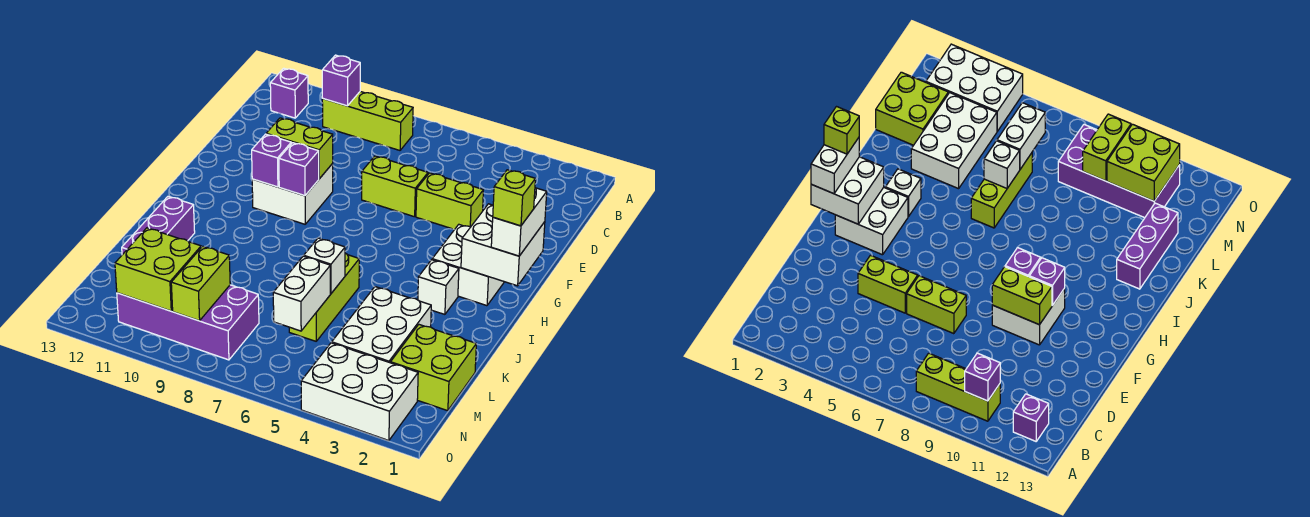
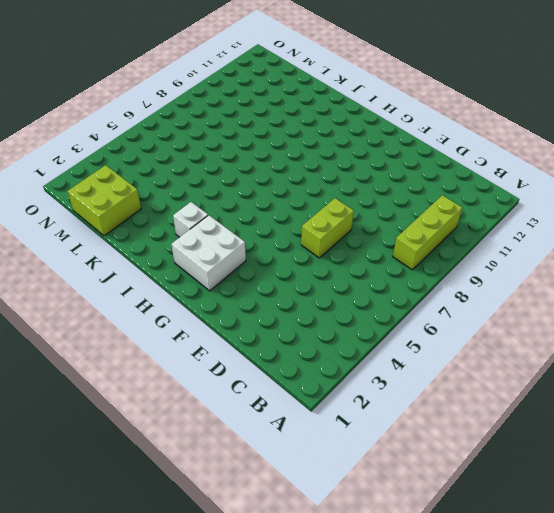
none -> purple 1x1 brick [270,68,308,118]
none -> lime 1x2 brick [416,173,483,230]
none -> white 2x2 brick [252,164,333,224]

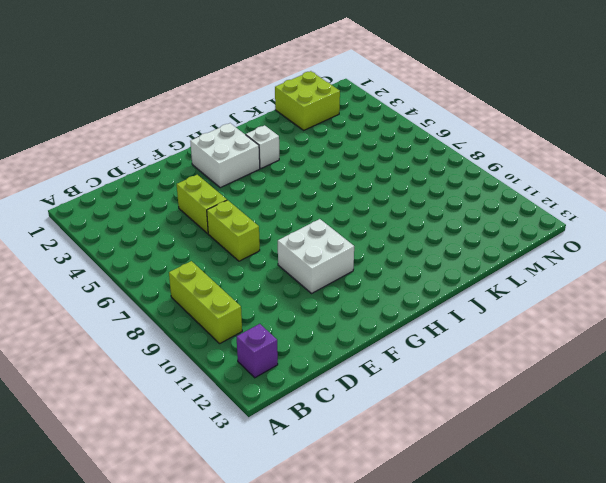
none -> lime 1x3 brick [289,253,359,341]
none -> purple 1x3 brick [122,196,195,255]
none -> white 2x3 brick [332,287,431,363]

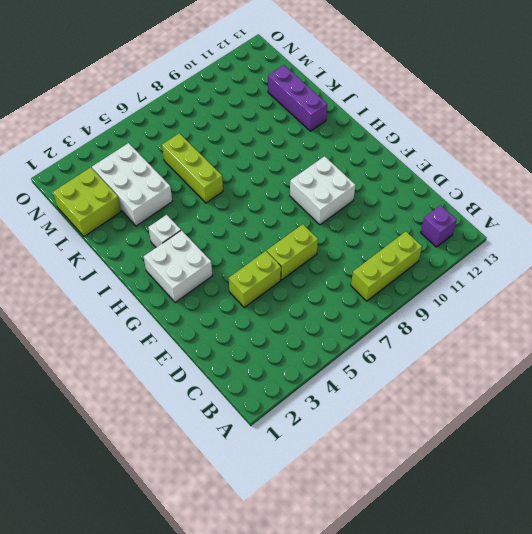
none -> purple 2x4 brick [117,285,259,360]
none -> white 2x3 brick [301,343,418,441]
none -> purple 1x1 brick [322,55,360,106]

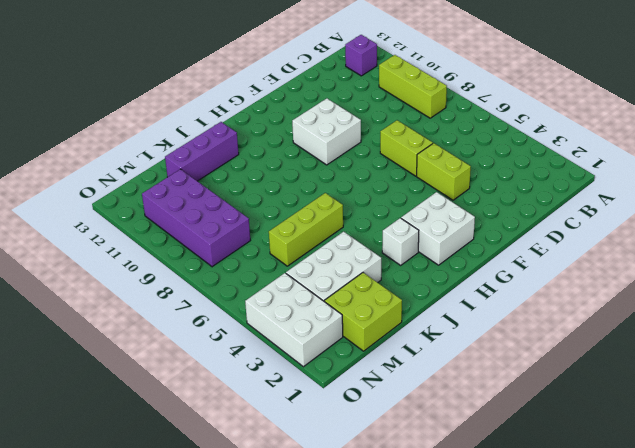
none -> purple 1x1 brick [322,55,360,106]
none -> lime 1x2 brick [266,118,333,179]
none -> white 2x2 brick [461,204,545,286]

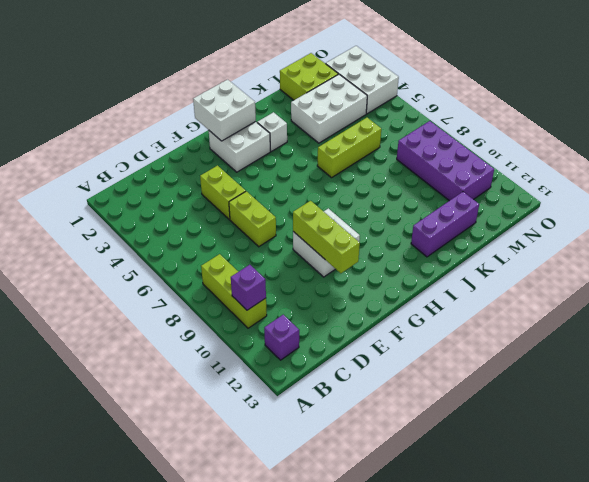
lime 1x3 brick [293,201,360,273] -> lime 1x2 brick [266,118,333,179]
none -> purple 1x1 brick [279,143,319,196]
none -> purple 1x1 brick [252,134,291,187]
none -> white 1x1 brick [304,238,345,294]

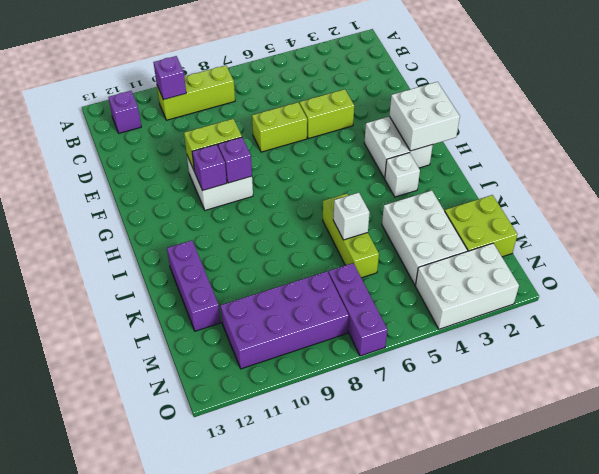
purple 1x3 brick [328,263,387,356] -> none
none -> white 1x2 brick [273,256,330,331]
none -> lime 1x2 brick [171,246,230,321]
none -> lime 2x2 brick [115,228,201,311]

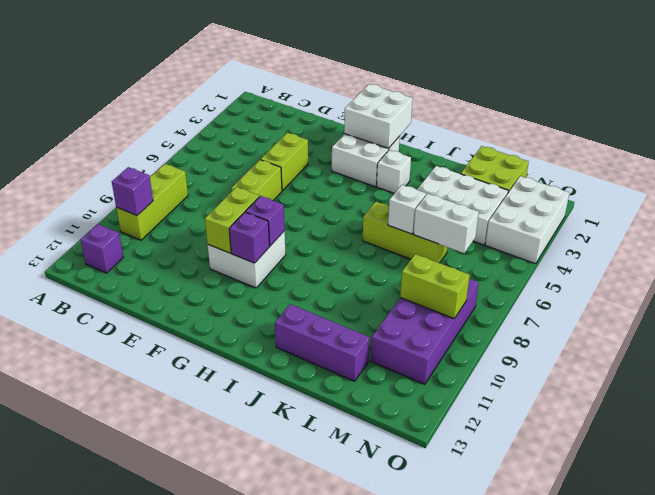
none -> lime 2x2 brick [115,228,201,311]
none -> white 1x2 brick [491,188,547,256]
none -> lime 1x1 brick [493,170,535,226]

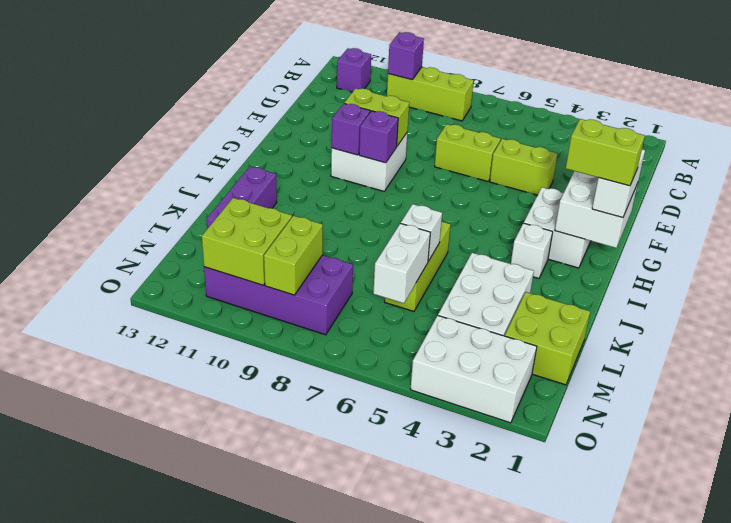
lime 1x2 brick [566,119,645,186] -> lime 1x1 brick [493,170,535,226]

